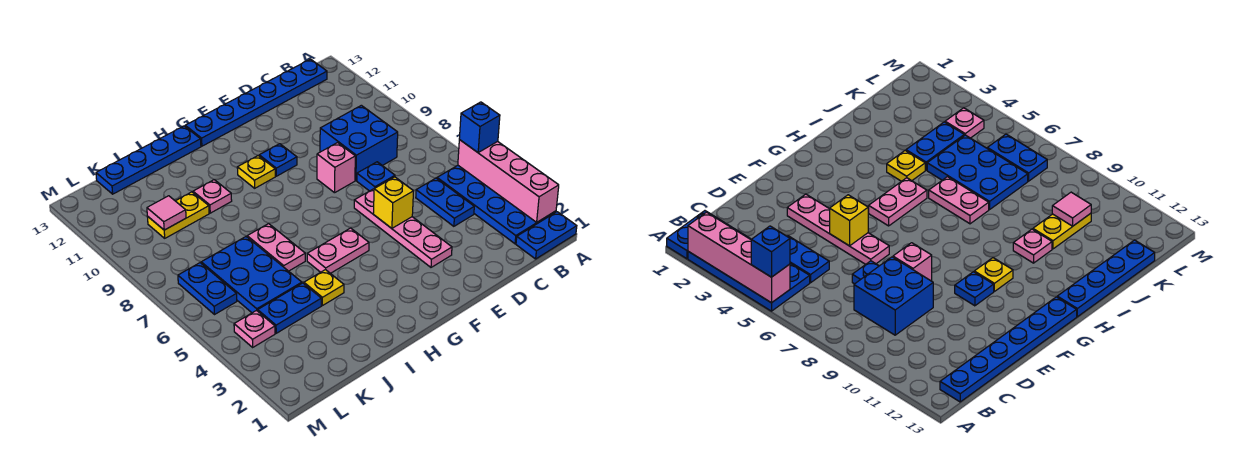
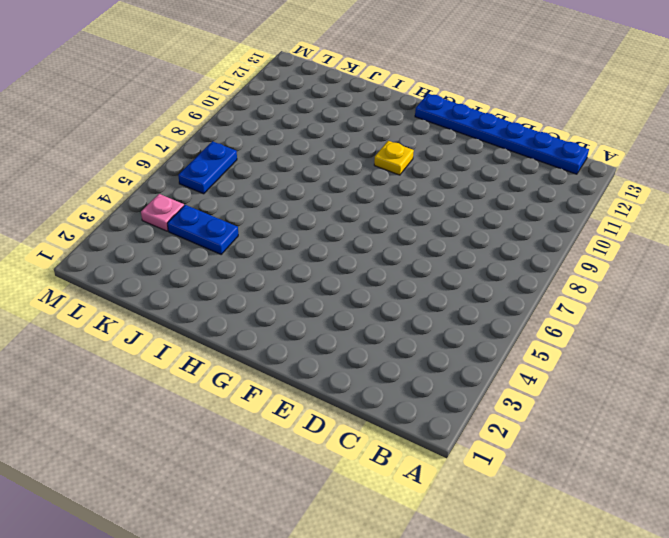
none -> blue 1x2 plate [516,212,577,259]
none -> blue 2x4 plate [437,166,556,244]
none -> blue 1x2 plate [416,178,474,226]

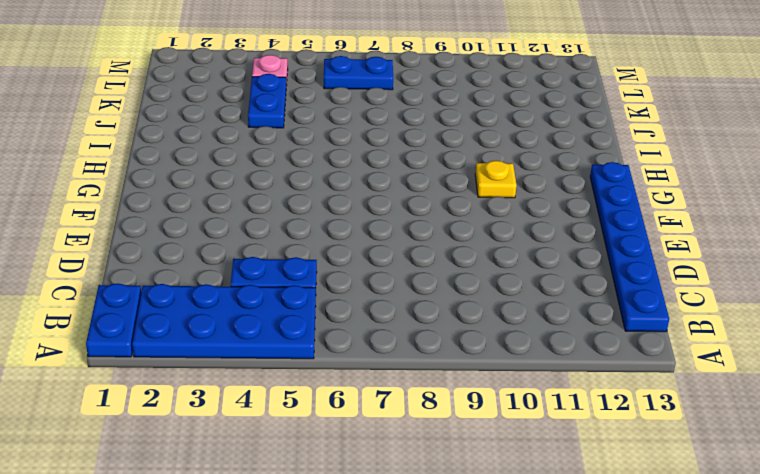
none -> blue 2x2 brick [320,105,398,180]
none -> blue 1x1 plate [357,162,395,191]
none -> pink 1x4 plate [354,188,452,267]

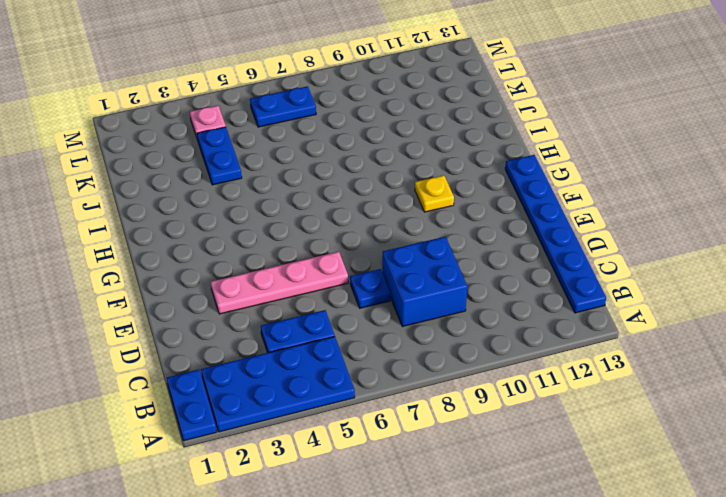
none -> pink 1x1 brick [317,143,355,193]
none -> blue 1x1 plate [259,144,297,176]
none -> pink 1x2 plate [307,228,369,273]

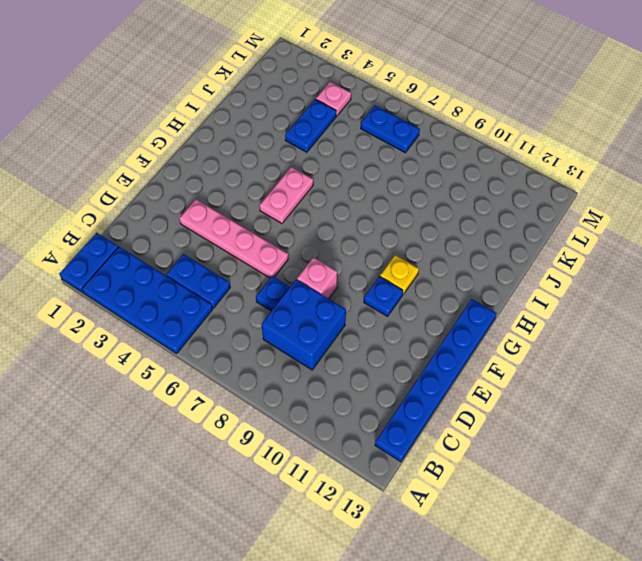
none -> blue 1x4 plate [96,126,201,194]
none -> yellow 1x1 plate [304,269,344,306]
none -> pink 1x2 plate [247,224,305,271]

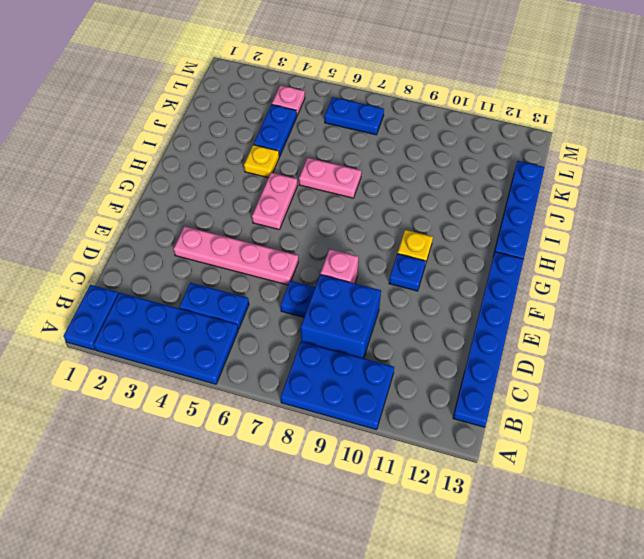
blue 2x3 plate [281,342,394,430] -> blue 2x3 plate moved to [201,237,302,313]
none -> pink 1x1 plate [193,180,232,213]
none -> yellow 1x2 plate [147,192,209,238]
none -> pink 1x4 brick [458,140,559,222]

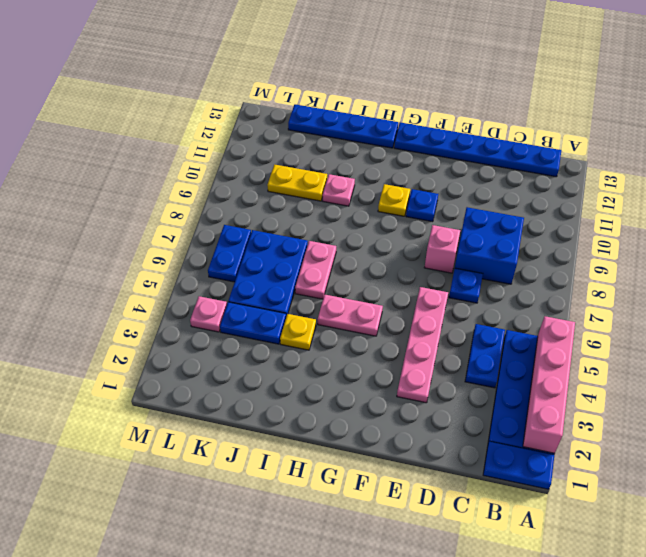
none -> yellow 1x1 brick [373,177,413,228]
none -> pink 1x1 tile [147,196,186,230]
none -> blue 1x1 brick [459,102,500,152]

